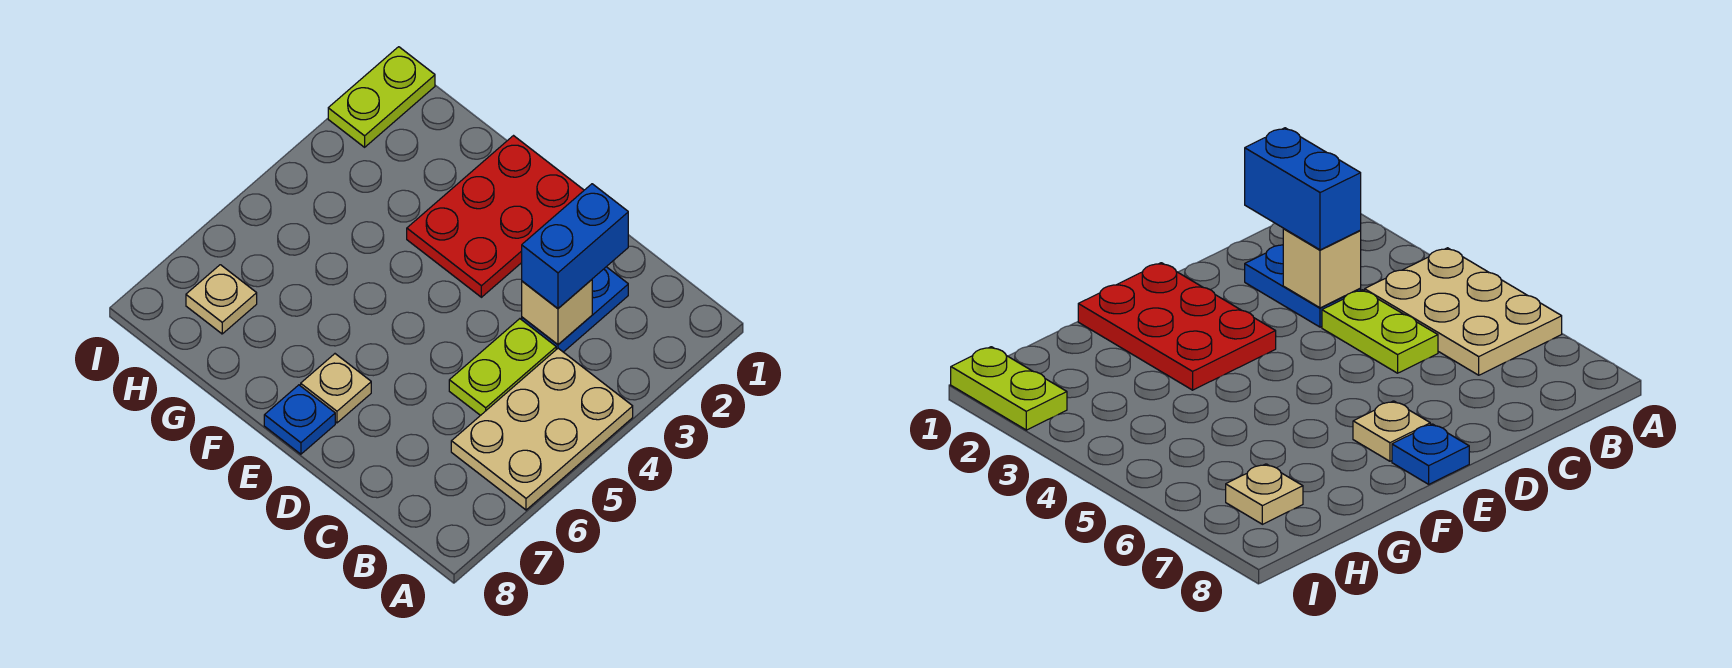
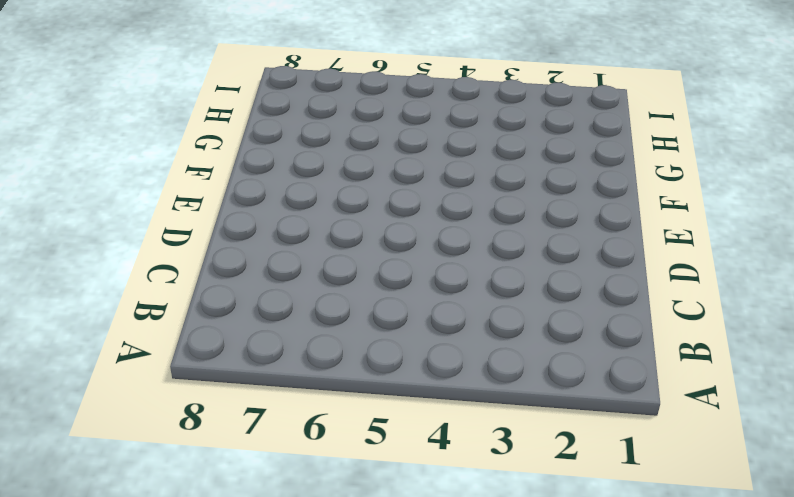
none -> tan 2x3 plate [451,348,633,510]
none -> blue 1x2 plate [522,267,628,352]

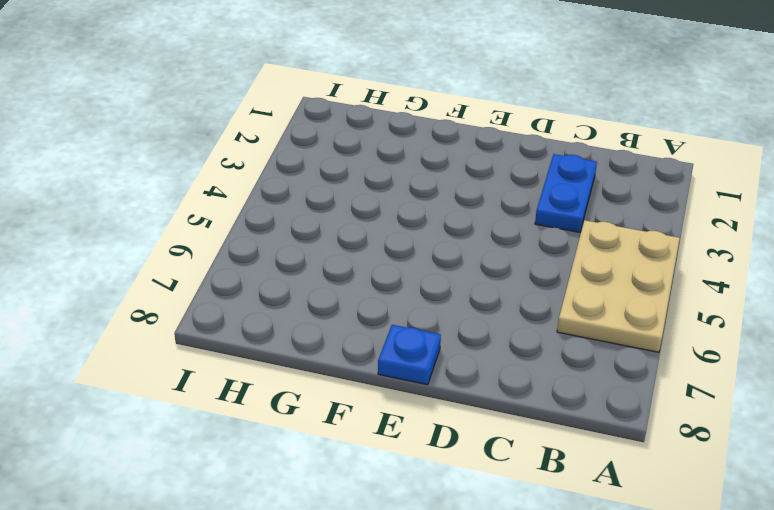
none -> lime 1x2 plate [449,319,556,416]
none -> red 2x3 plate [407,136,584,297]

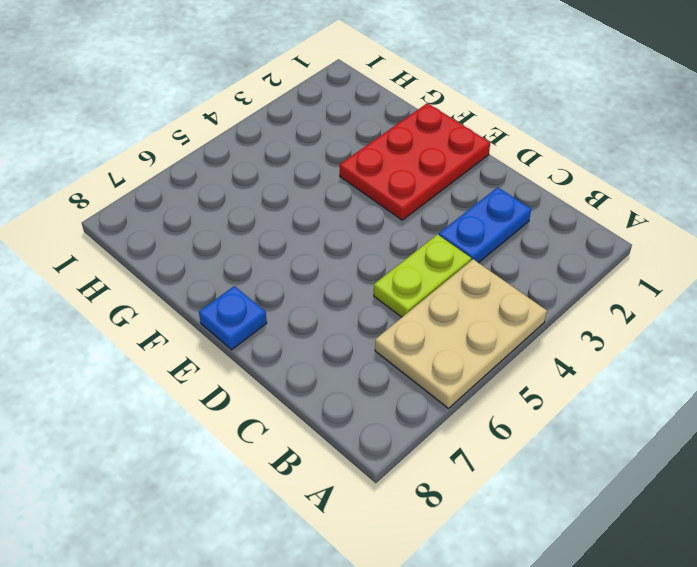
none -> tan 1x1 plate [301,354,371,423]
none -> tan 1x1 plate [186,265,257,334]

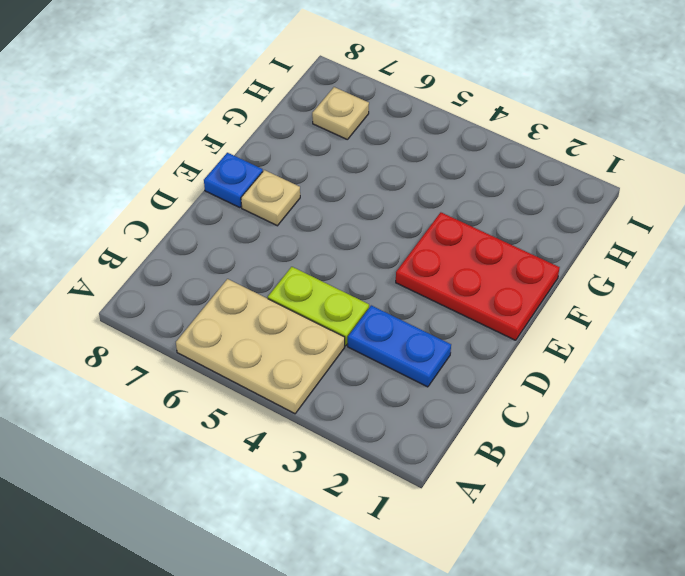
none -> lime 1x2 plate [328,47,435,147]
none -> tan 1x1 brick [522,280,592,344]

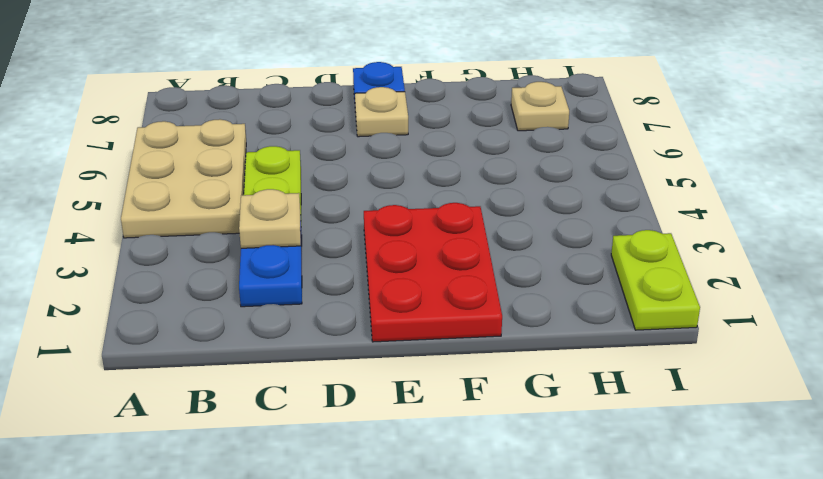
tan 1x1 plate [239,189,301,248] -> tan 1x1 brick [522,280,592,344]
none -> blue 1x2 brick [522,184,628,308]

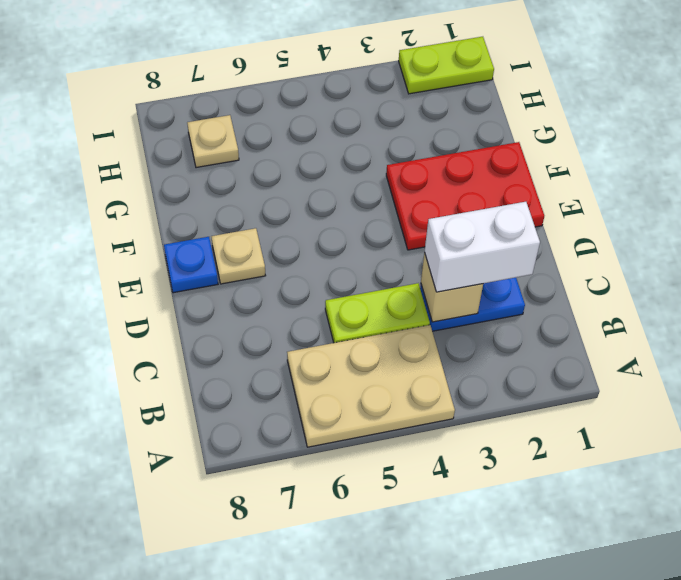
white 1x2 brick [425,202,540,292] -> blue 1x2 brick [522,184,628,308]

